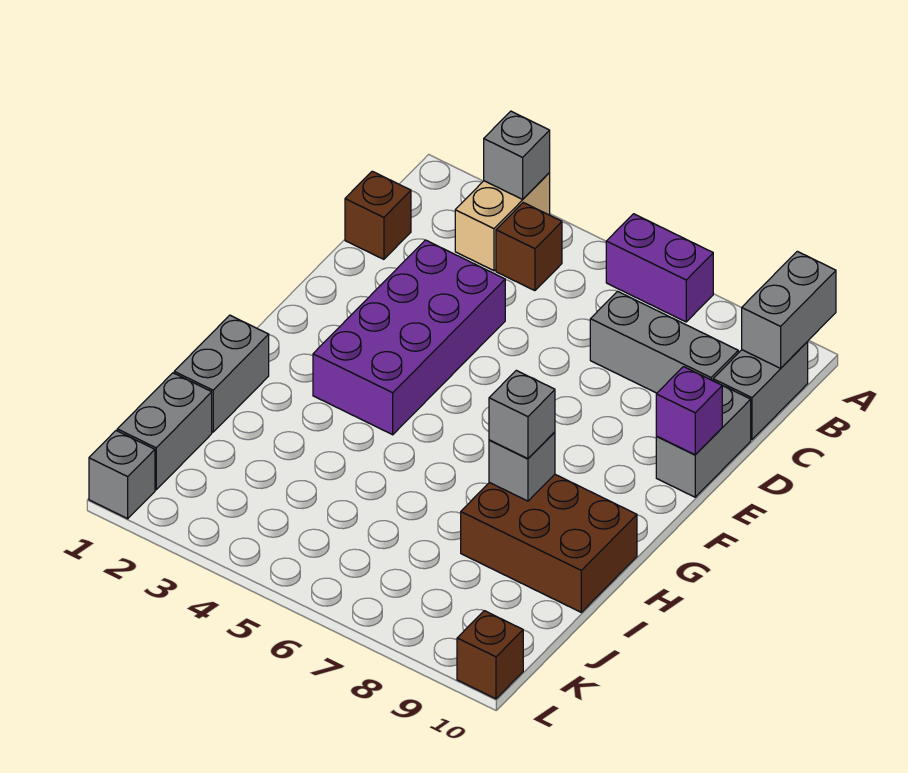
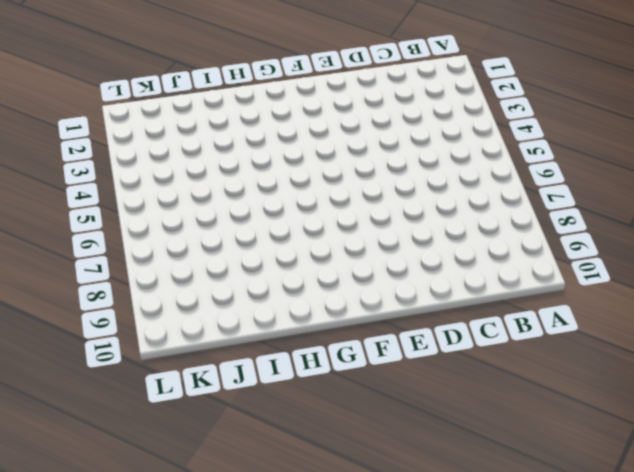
none -> tan 1x2 brick [455,173,550,271]
none -> purple 1x2 brick [606,214,713,322]
none -> brown 1x1 brick [496,203,562,291]

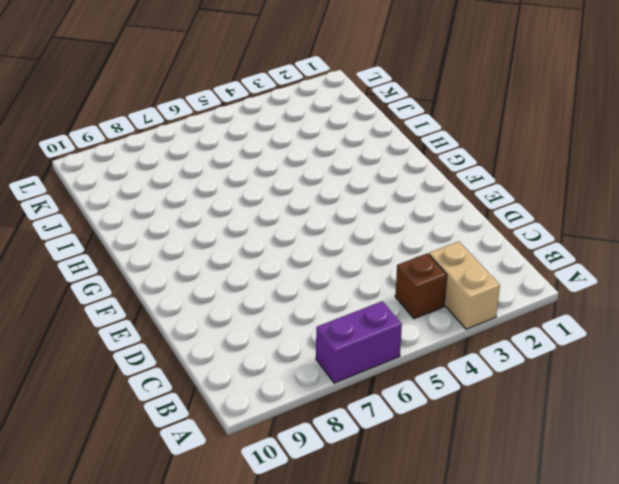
none -> grey 1x2 brick [713,342,808,440]
none -> brown 1x1 brick [345,171,411,259]
none -> grey 1x3 brick [590,291,738,393]

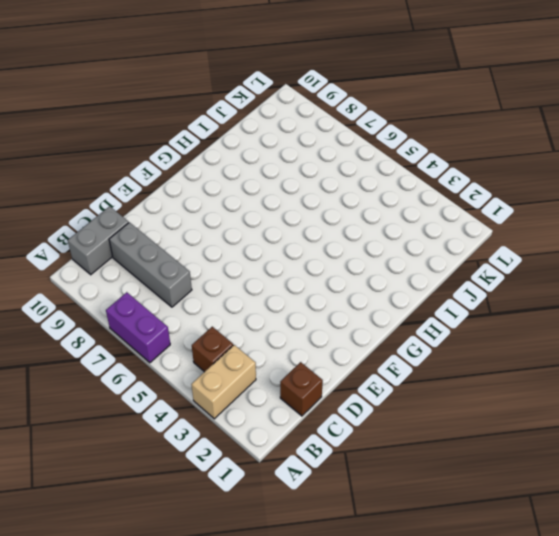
none -> purple 2x4 brick [313,240,505,435]
none -> grey 1x2 brick [656,386,751,497]
none -> grey 1x2 brick [174,315,269,432]

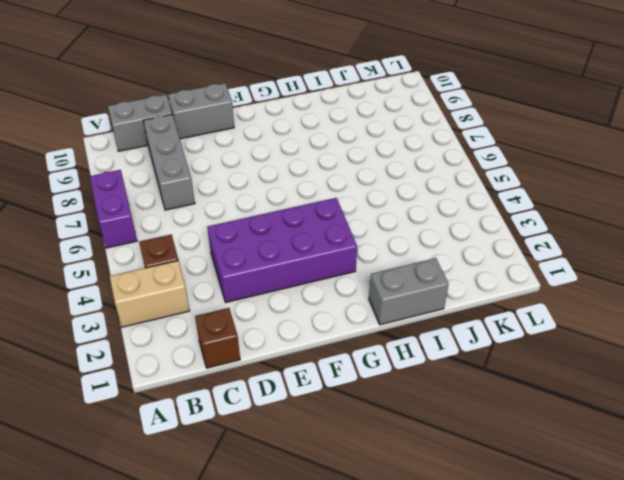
none -> brown 2x3 brick [461,475,637,612]
none -> grey 1x2 brick [117,373,212,490]
none -> grey 1x1 brick [89,431,155,519]

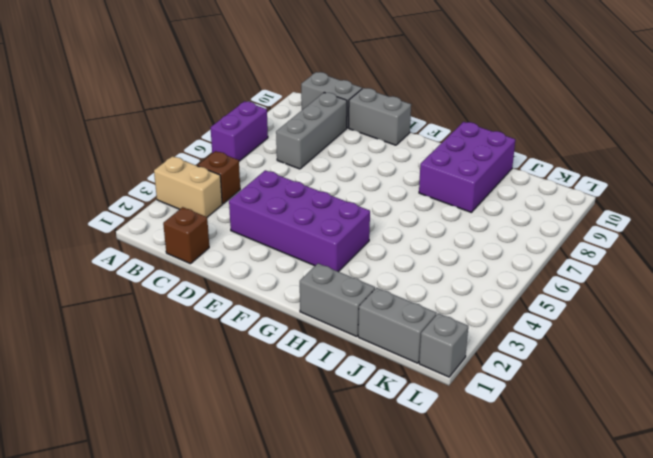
purple 2x3 brick [419,122,515,212] -> brown 2x3 brick [461,475,637,612]
none -> brown 1x1 brick [457,611,523,699]
none -> grey 1x1 brick [484,111,550,199]
none -> grey 1x2 brick [742,251,836,368]

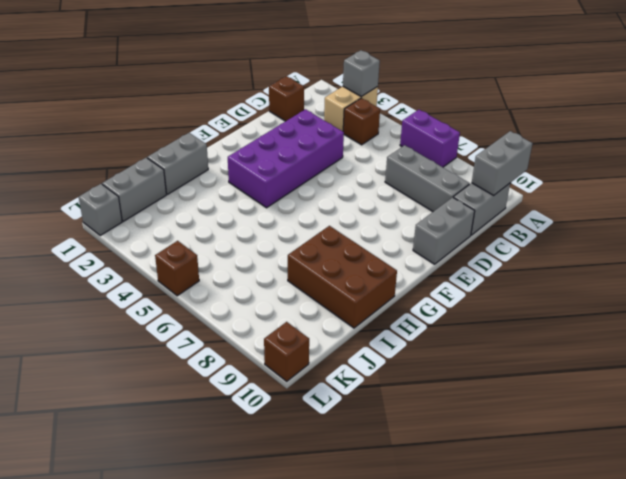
brown 1x1 brick [155,241,199,296] -> none
none -> purple 1x1 brick [656,367,722,455]
none -> grey 1x1 brick [489,432,555,501]
none -> grey 1x1 brick [489,370,555,459]

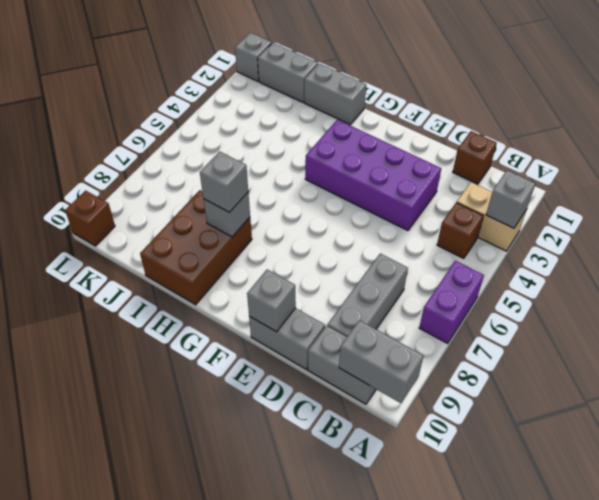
grey 1x1 brick [247,270,296,332] -> purple 1x1 brick [656,367,722,455]

